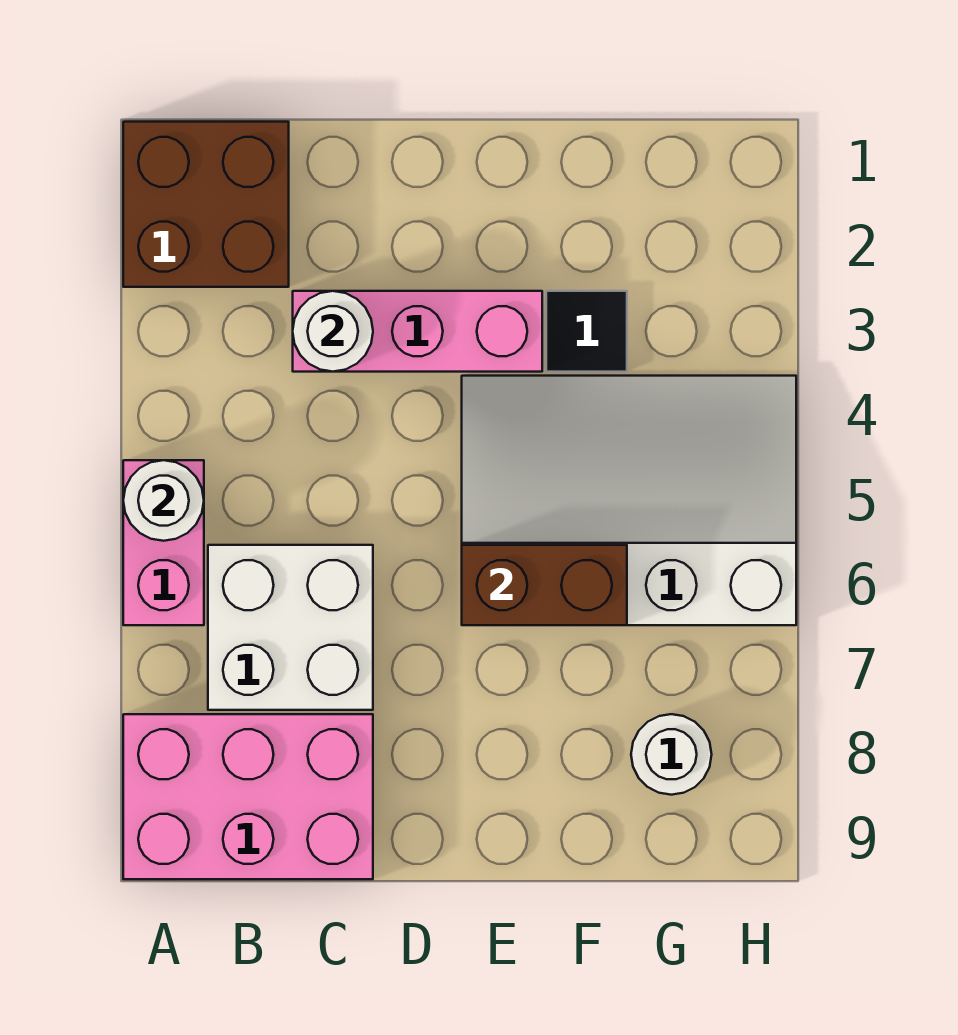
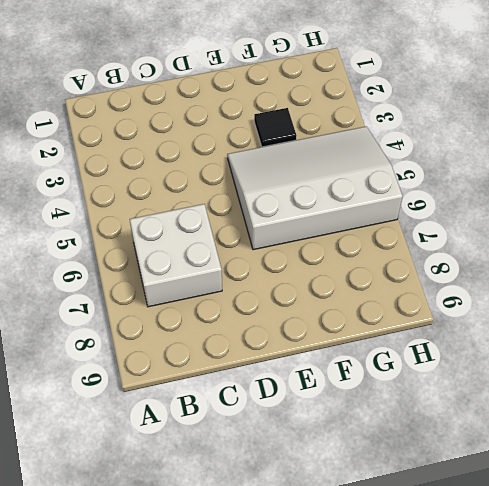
none -> brown 2x2 brick [123,122,289,287]
none -> pink 1x2 brick [123,460,204,625]

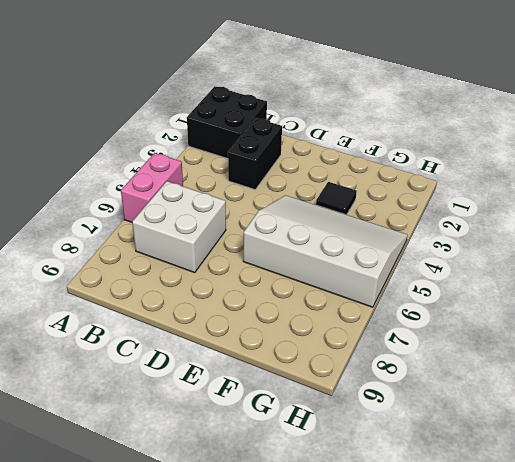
black 2x2 brick [187,86,267,159] -> brown 2x2 brick [123,122,289,287]
black 1x2 brick [228,118,282,190] -> pink 1x3 brick [293,291,542,372]
none -> pink 2x3 brick [123,714,373,879]
none -> white 1x1 round brick [631,714,712,795]

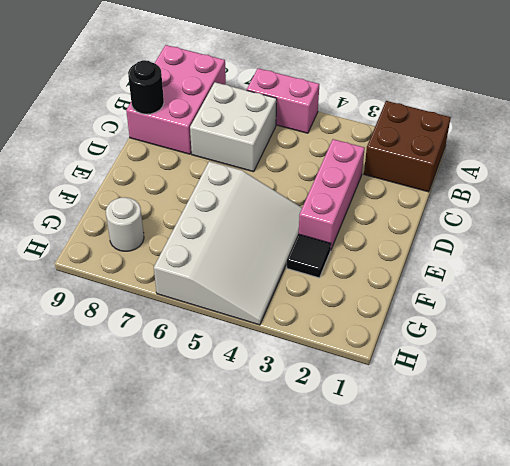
black 1x1 round brick [128,60,164,114] -> none
none -> white 1x1 round brick [123,460,204,541]
none -> white 1x1 round brick [293,291,373,372]

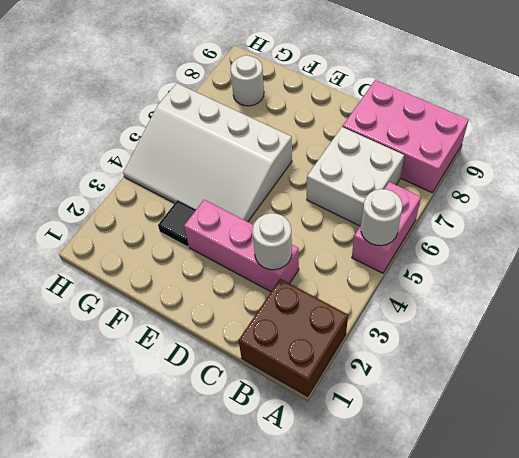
none -> brown 1x2 brick [462,545,627,625]

